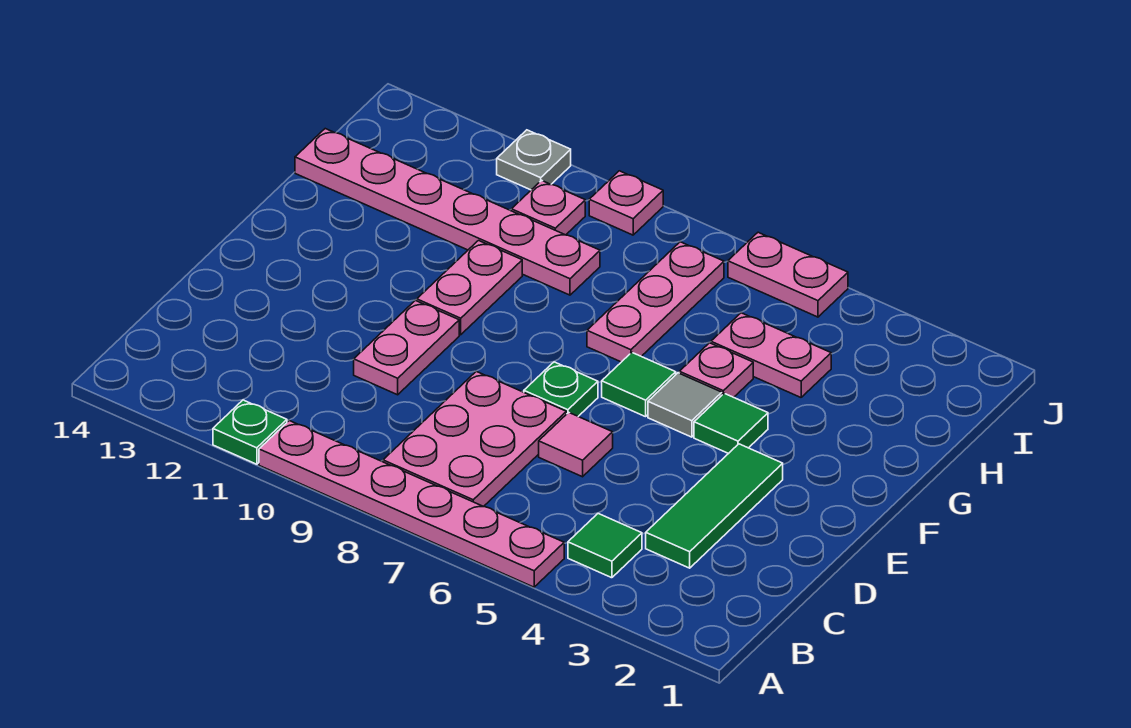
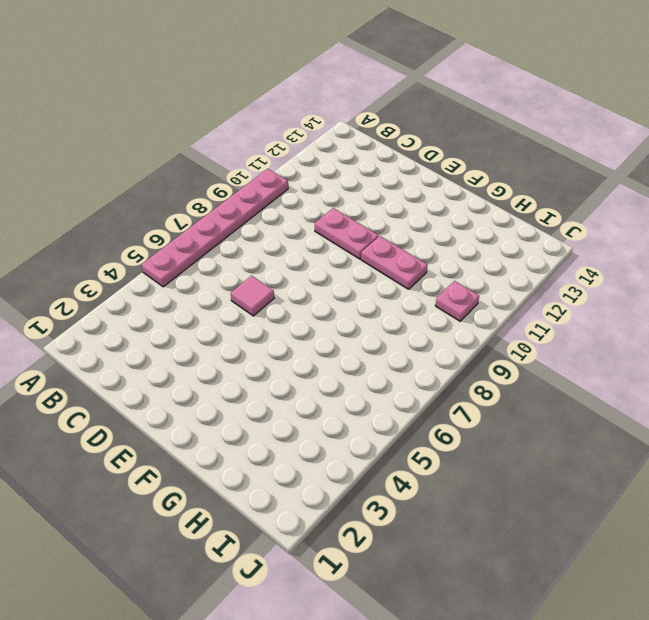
none -> green 1x1 plate [213,400,287,464]
none -> green 1x1 tile [568,514,642,578]
none -> pink 2x3 plate [383,371,566,507]

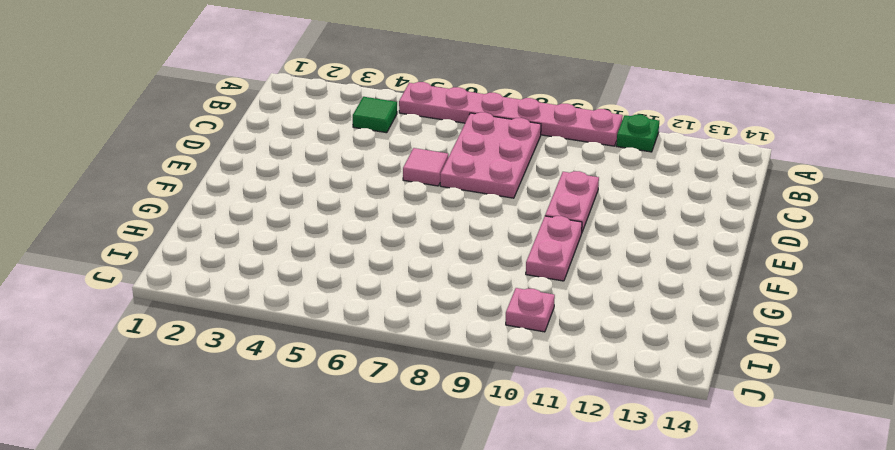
none -> green 1x3 tile [646,444,783,568]
none -> green 1x1 plate [524,362,598,416]
none -> green 1x1 tile [694,393,768,454]

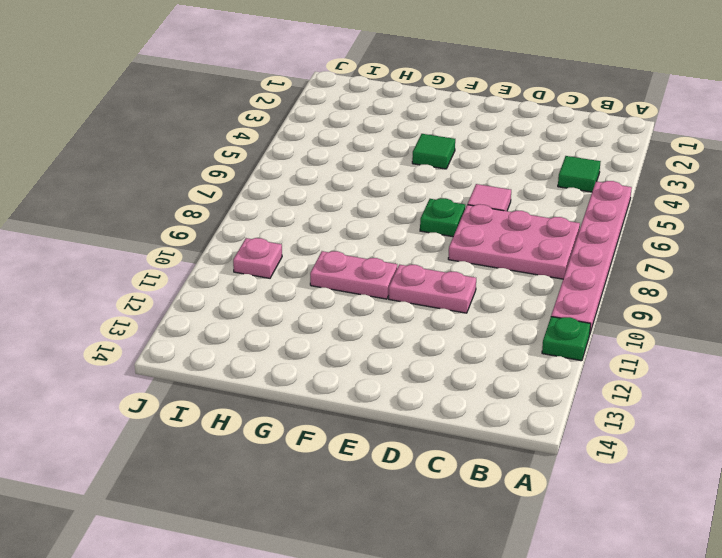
none -> green 1x3 tile [646,444,783,568]
none -> grey 1x1 tile [648,373,722,437]
none -> green 1x1 tile [602,352,676,417]

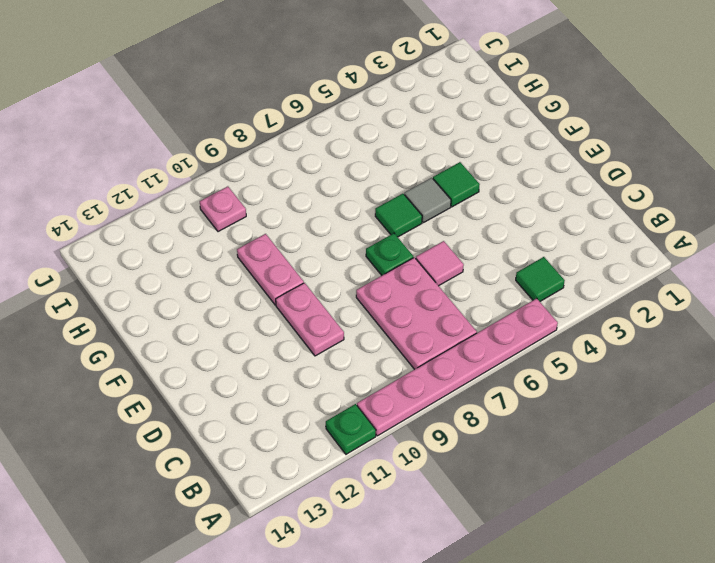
none -> green 1x3 tile [646,444,783,568]
none -> pink 1x1 plate [679,343,753,397]
none -> pink 1x3 plate [587,242,724,362]

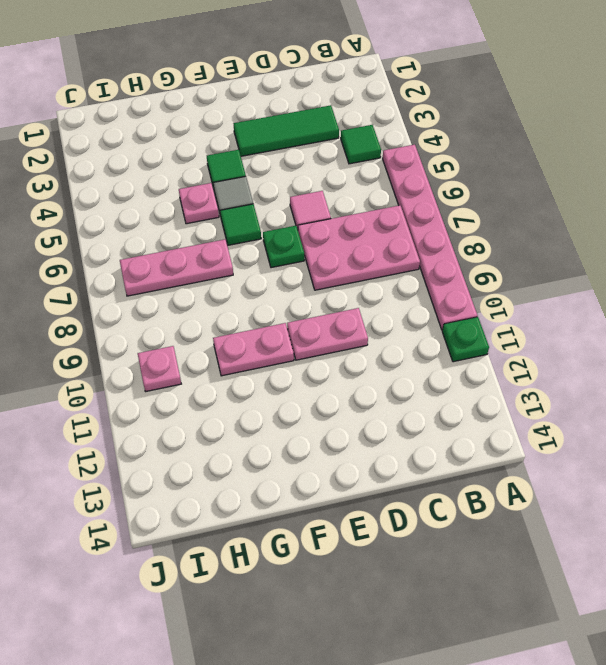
none -> pink 1x2 plate [711,313,831,397]
none -> pink 1x6 plate [295,129,600,295]
none -> pink 1x2 plate [728,232,848,317]

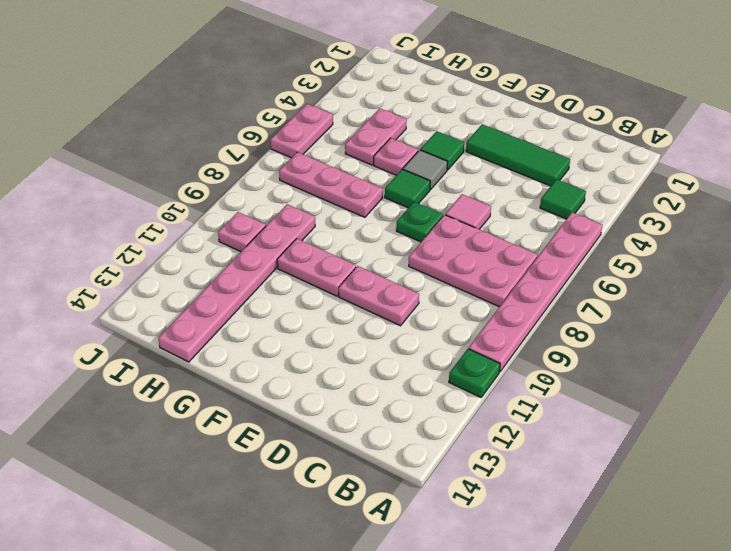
none -> pink 1x1 plate [589,171,663,235]
none -> grey 1x1 plate [497,130,571,190]

